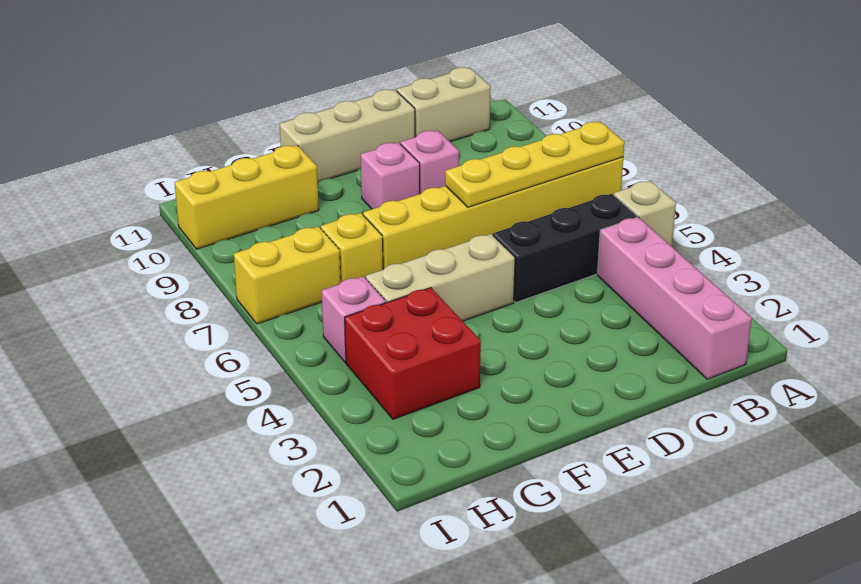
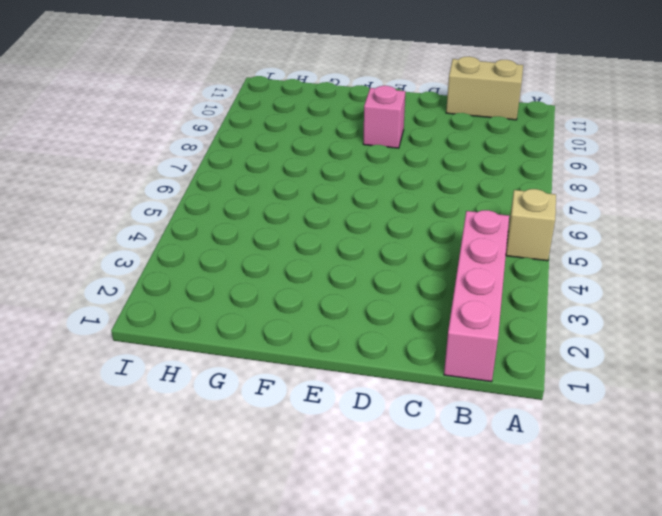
none -> yellow 1x6 brick [363,157,623,270]
none -> black 1x3 brick [493,194,637,302]
none -> pink 1x1 brick [400,130,459,194]

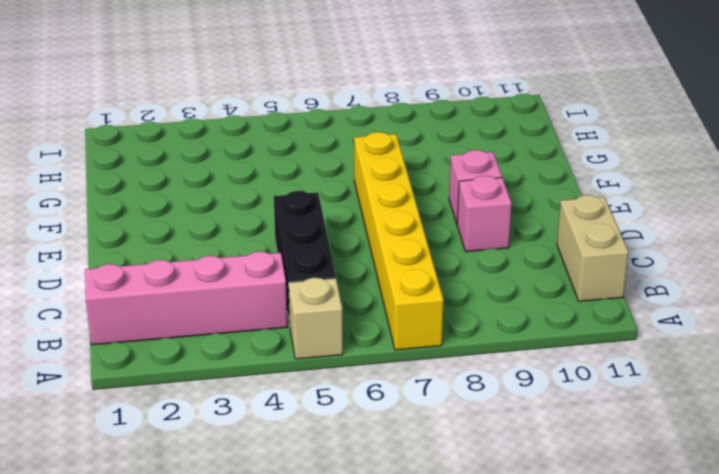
none -> tan 1x3 brick [280,90,415,182]
none -> tan 1x3 brick [366,234,515,321]
none -> red 2x2 brick [345,288,481,419]

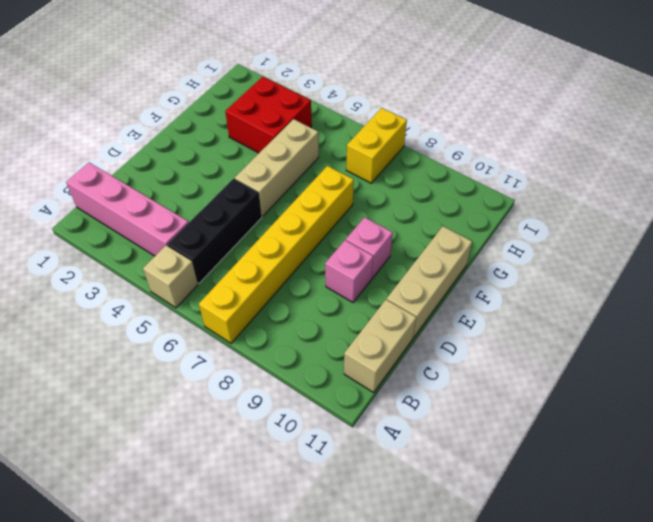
none -> yellow 1x1 brick [321,213,383,282]
none -> yellow 1x3 brick [175,145,319,249]
none -> pink 1x1 brick [322,276,386,362]

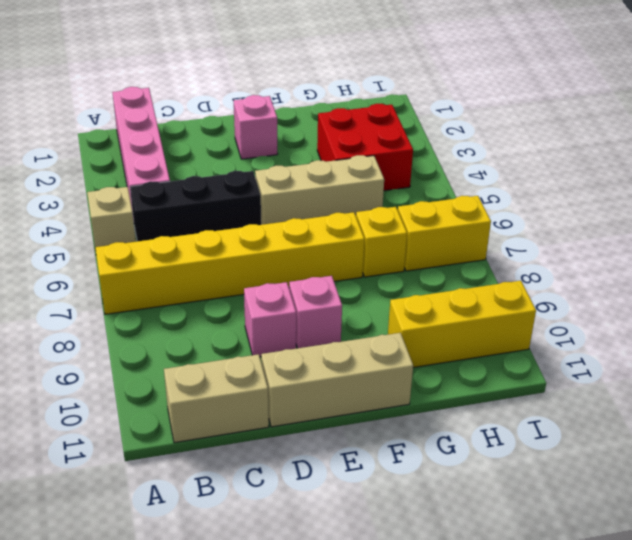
pink 1x1 brick [234,95,278,159] -> pink 1x1 brick moved to [322,276,386,362]
none -> yellow 1x4 plate [445,122,624,207]

